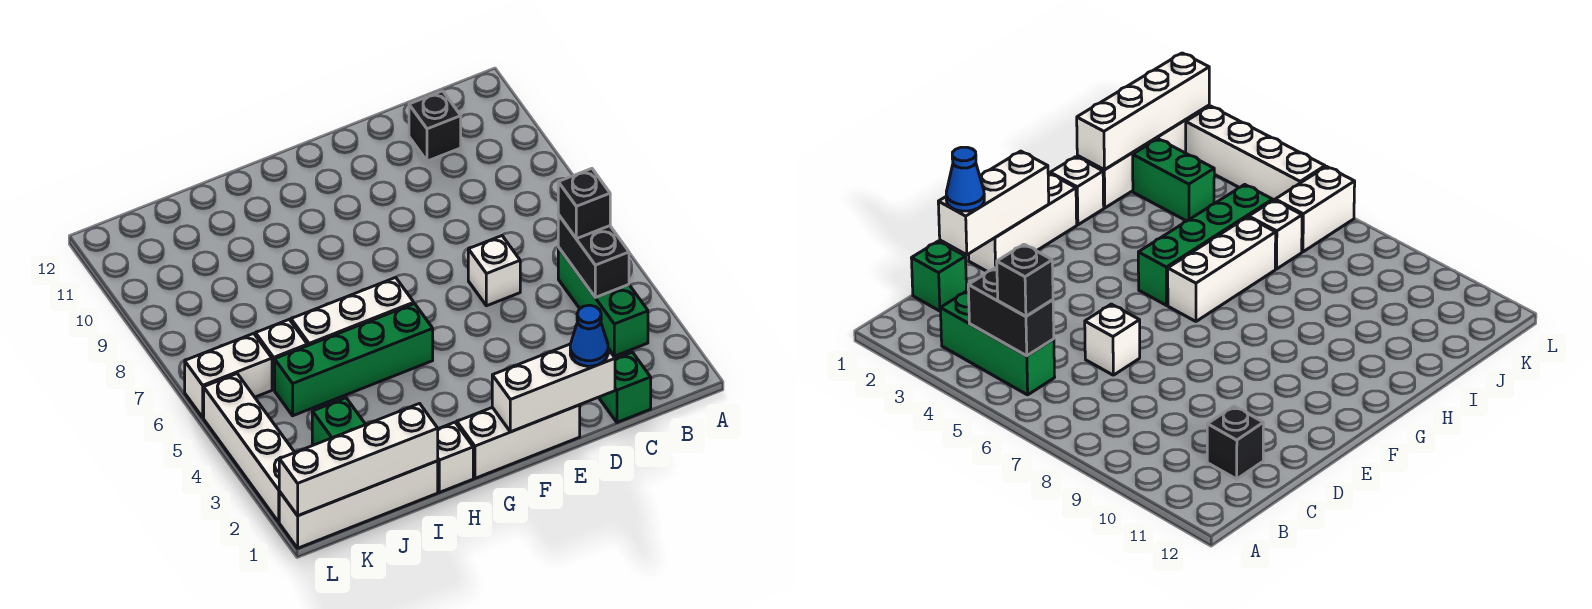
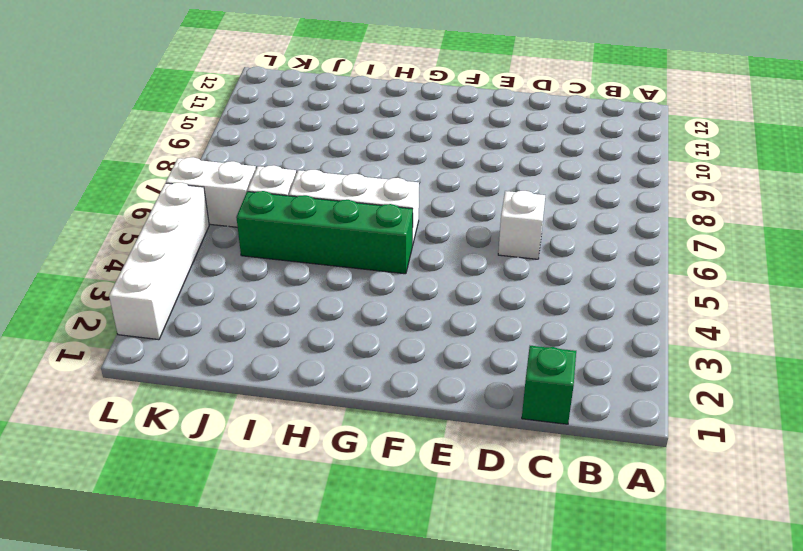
none -> green 1x3 brick [558,247,648,356]
none -> black 1x1 brick [409,91,461,161]
none -> white 1x3 brick [457,405,580,478]

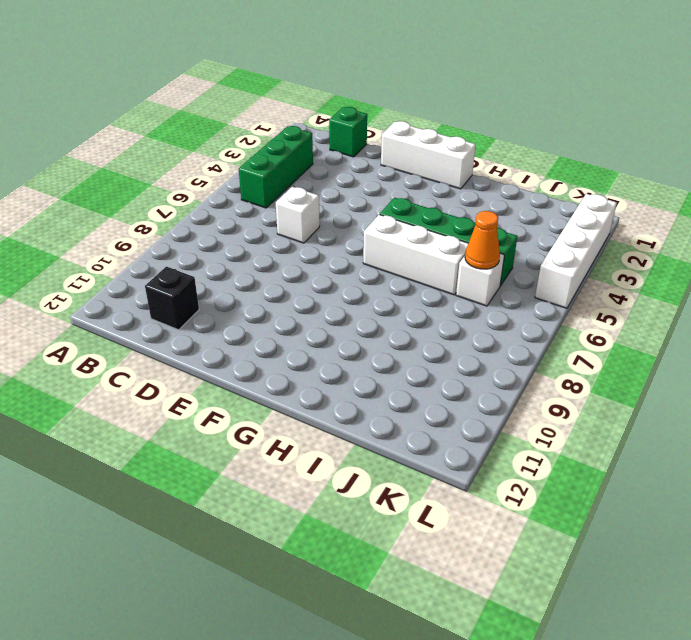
orange 1x1 cone [465,211,500,269] -> none
none -> white 1x1 brick [438,422,473,492]
none -> white 1x4 brick [279,461,438,548]
none -> green 1x2 brick [312,398,366,445]

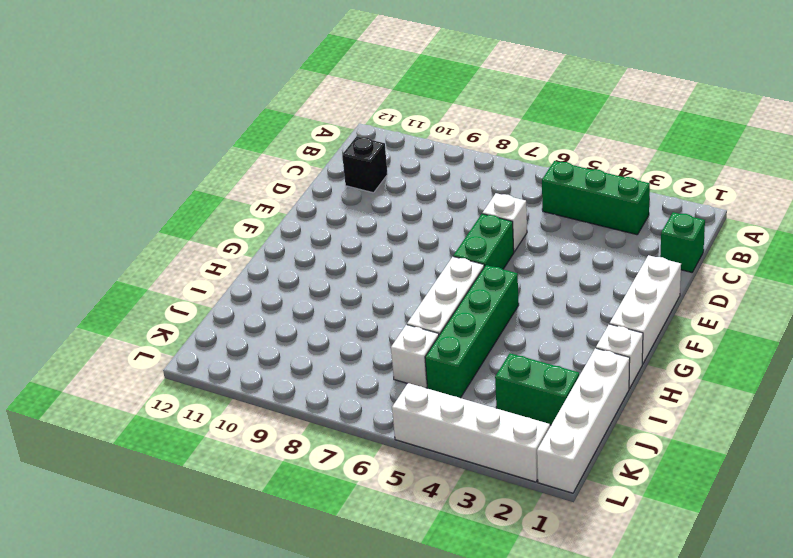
green 1x2 brick [453,214,514,269] -> none
none -> white 1x2 brick [185,333,272,417]
none -> black 1x2 brick [558,215,629,297]
none -> white 1x3 brick [492,344,615,432]

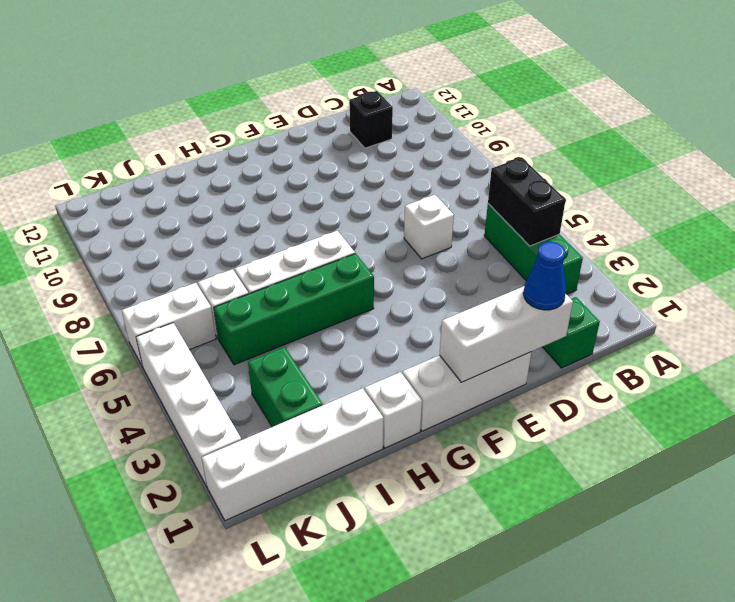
none -> white 1x4 brick [279,404,438,516]
none -> black 1x1 brick [558,169,610,239]

